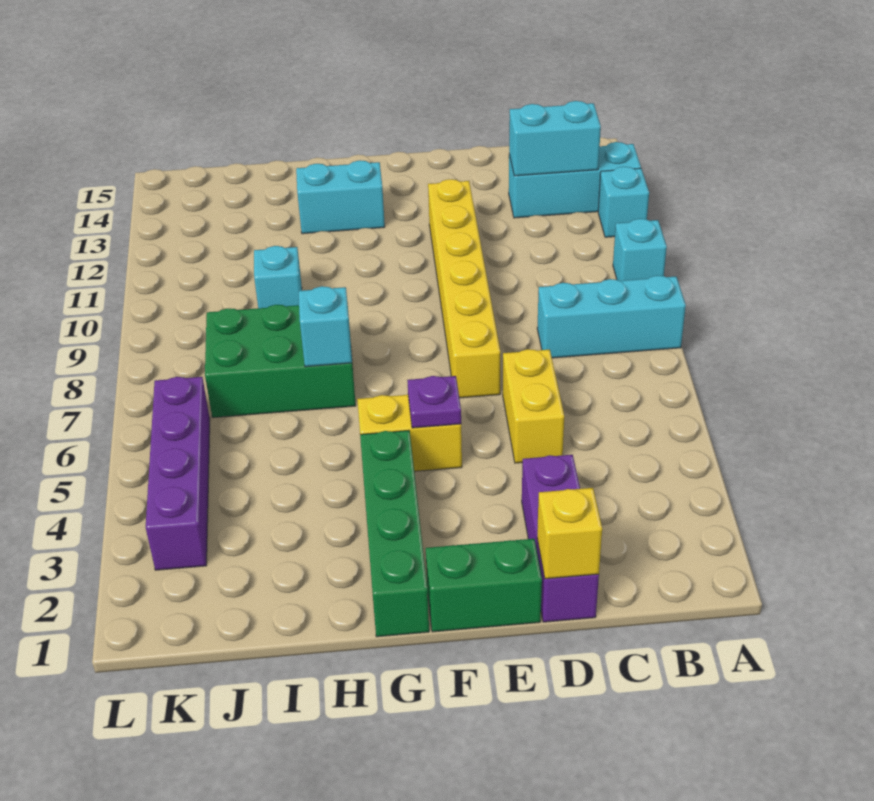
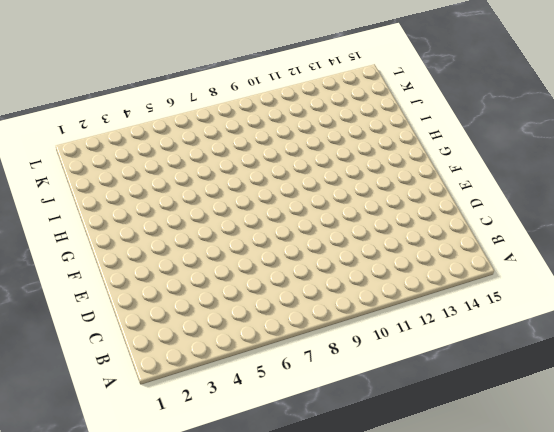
none -> cyan 1x3 brick [537,276,686,358]
none -> cyan 1x1 brick [613,219,667,281]
none -> cyan 1x1 brick [598,167,649,237]

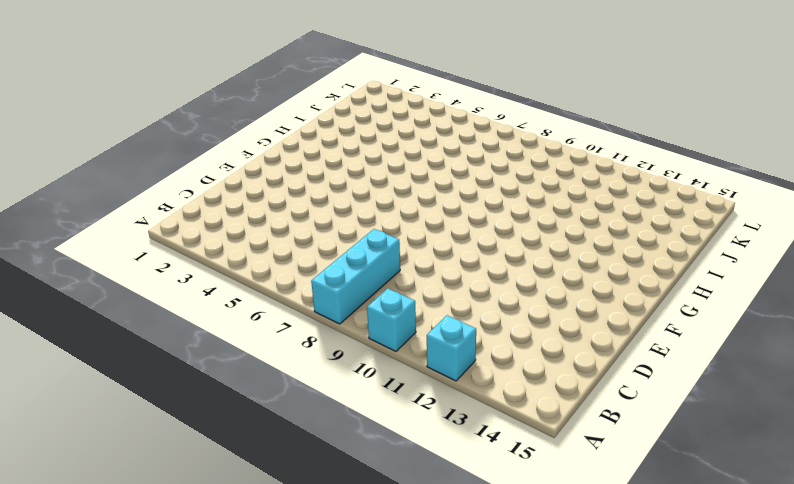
none -> cyan 1x3 brick [509,142,641,218]
none -> purple 1x3 brick [522,455,599,622]
none -> yellow 1x2 brick [503,349,564,463]

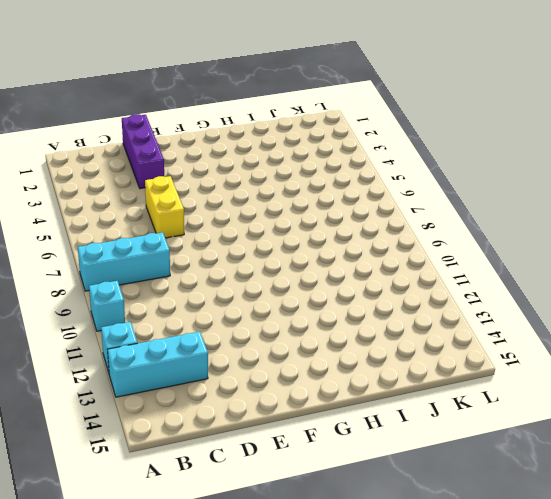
none -> green 1x2 brick [426,539,542,632]
none -> yellow 1x6 brick [428,179,500,398]
none -> yellow 1x2 brick [357,395,462,471]

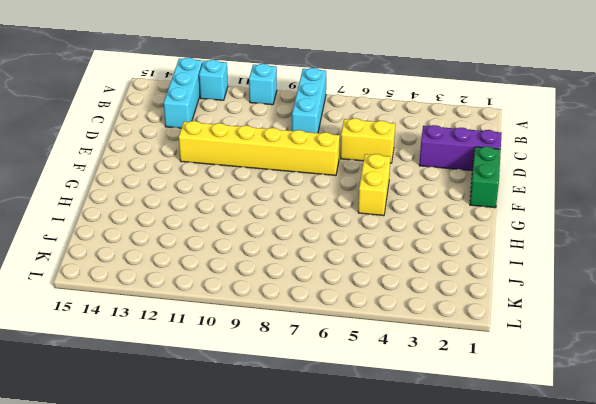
none -> green 1x4 brick [360,430,429,637]
none -> cyan 1x2 brick [296,160,385,234]
none -> green 2x3 brick [205,302,356,418]

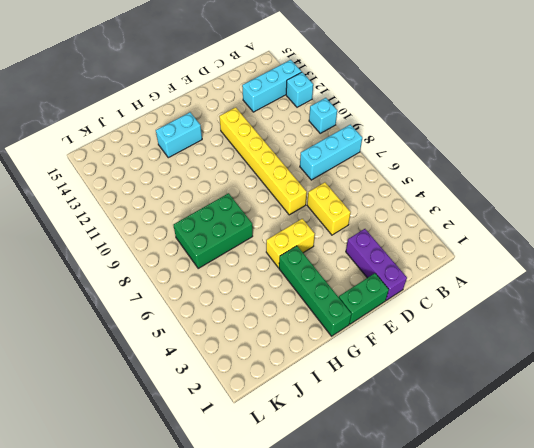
none -> cyan 1x1 brick [254,246,302,308]
none -> purple 1x4 brick [146,377,210,570]
none -> cyan 1x2 brick [509,101,601,176]

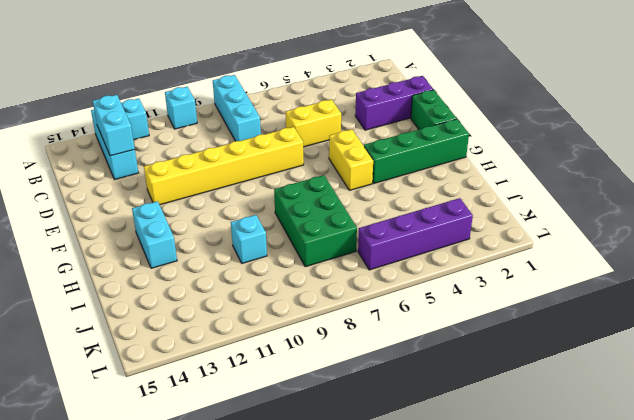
none -> yellow 1x1 brick [537,488,602,579]
none -> purple 1x1 plate [407,376,461,428]
none -> cyan 1x1 brick [299,286,352,367]

